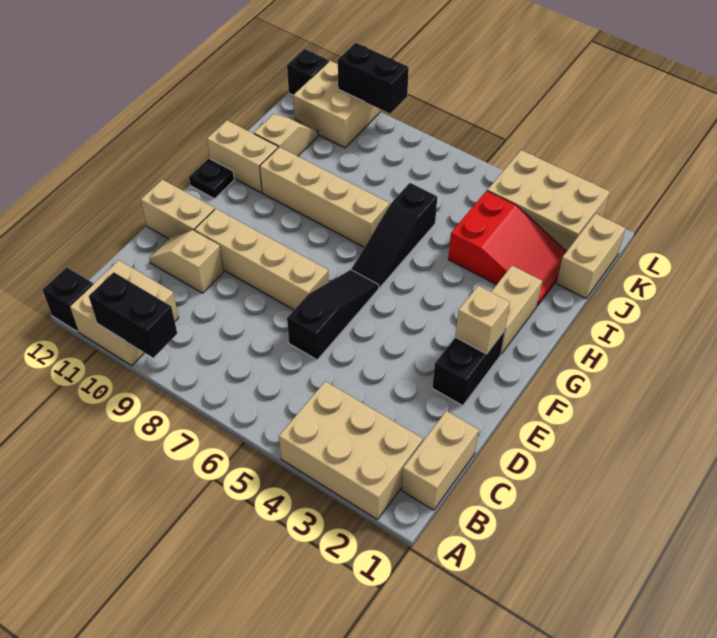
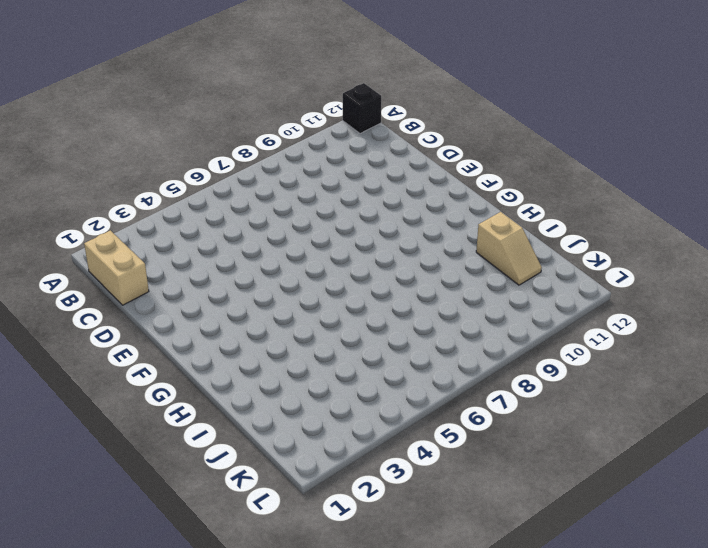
none -> tan 2x3 brick [279,381,423,520]
none -> tan 2x2 brick [70,260,179,366]
none -> black 1x3 slope [287,270,379,360]

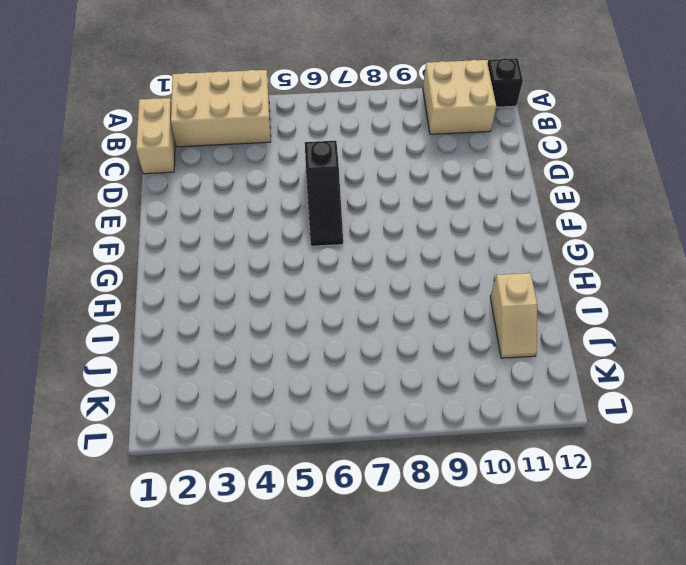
none -> tan 1x2 slope [149,230,224,293]
none -> black 1x2 brick [432,331,505,406]
none -> tan 1x4 brick [195,209,329,310]

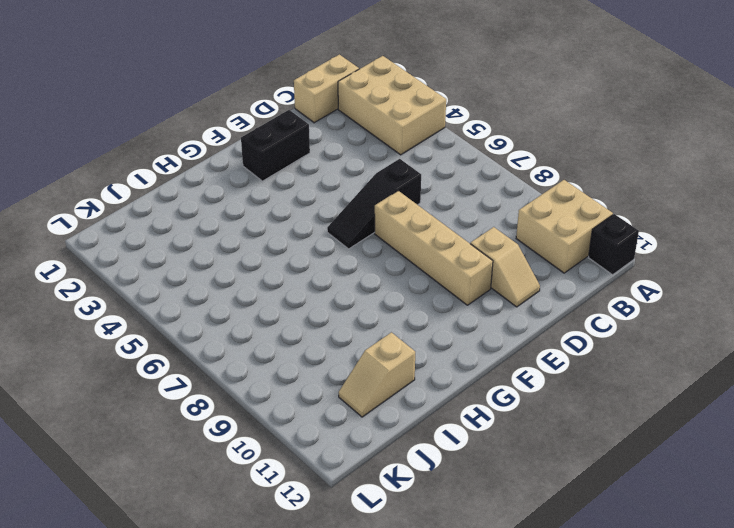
none -> tan 1x2 brick [141,180,215,239]
none -> tan 1x2 brick [491,266,542,354]
none -> black 1x3 slope [352,183,437,288]

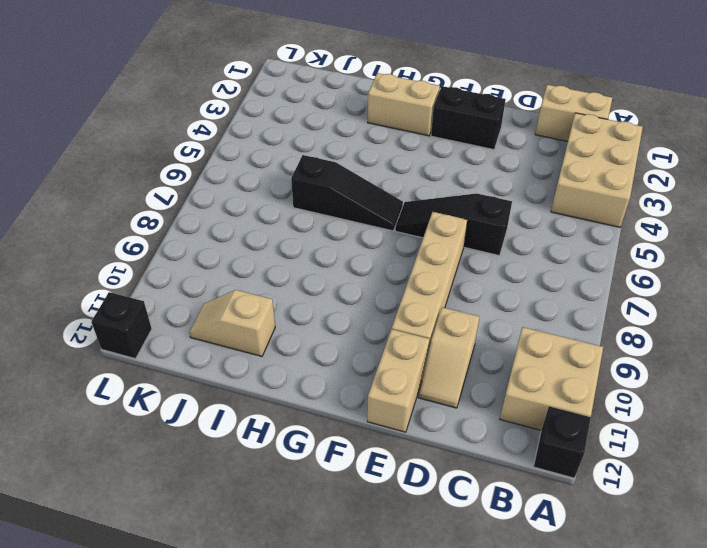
none -> black 1x1 plate [189,159,234,199]
none -> tan 1x4 brick [260,147,389,247]
none -> tan 1x2 brick [207,120,278,192]

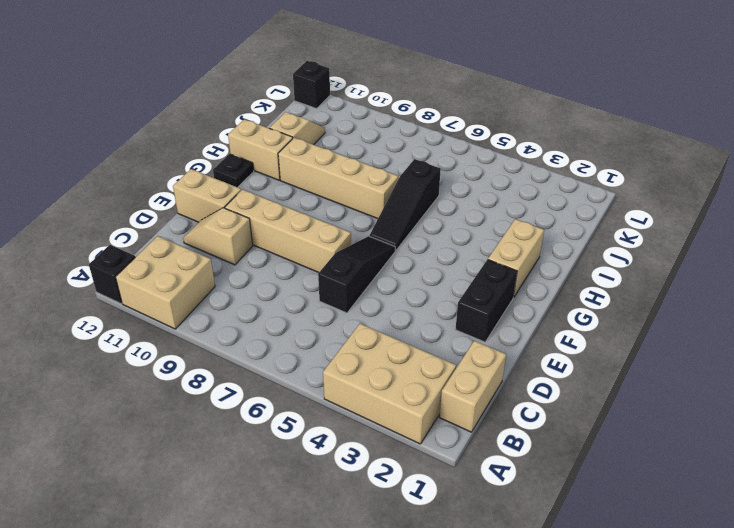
none -> red 2x3 slope [448,191,566,306]
none -> tan 1x2 brick [556,214,625,298]
none -> tan 2x3 brick [487,150,610,252]

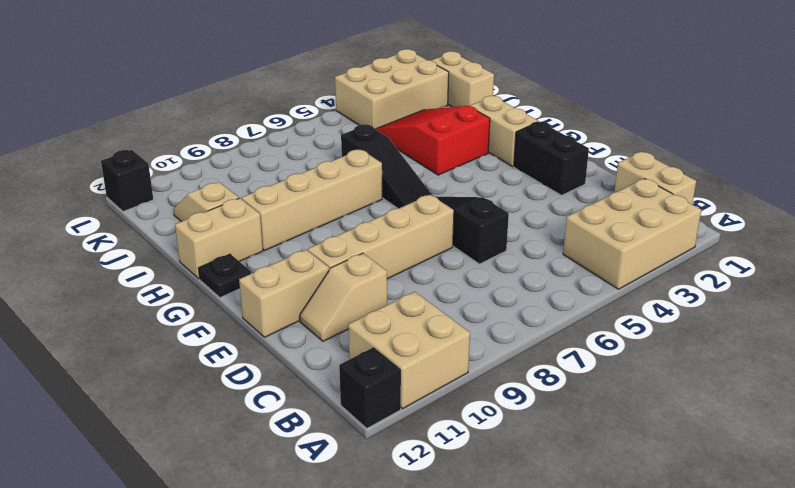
red 2x3 slope [375,106,490,175] -> red 2x3 slope turned to [448,191,566,306]
none -> tan 2x2 brick [293,61,380,148]
none -> black 1x2 brick [89,272,177,358]
none -> tan 1x1 brick [455,286,510,354]

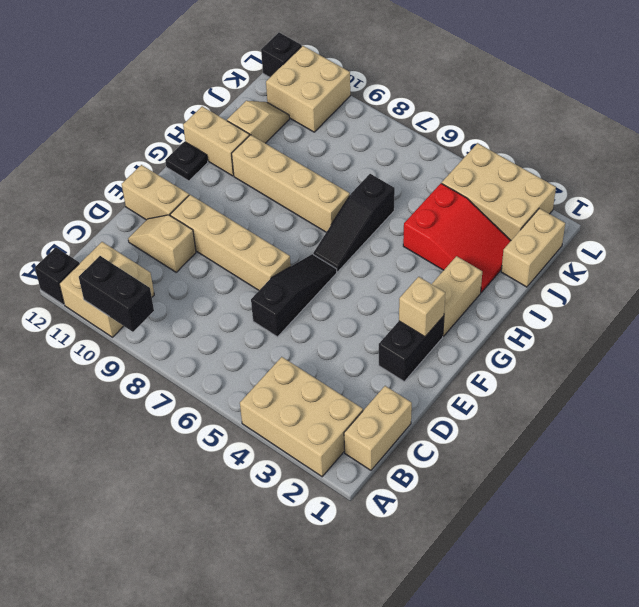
none -> black 1x2 brick [338,43,409,114]

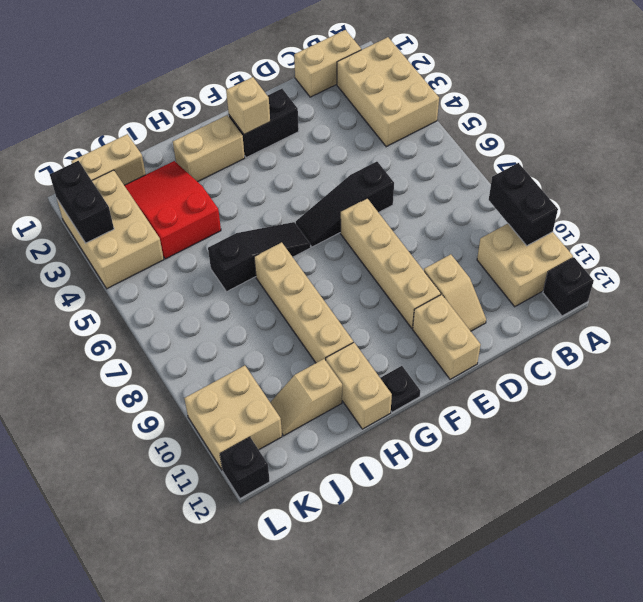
black 1x2 brick [50,161,114,243] -> black 1x2 brick moved to [338,43,409,114]

